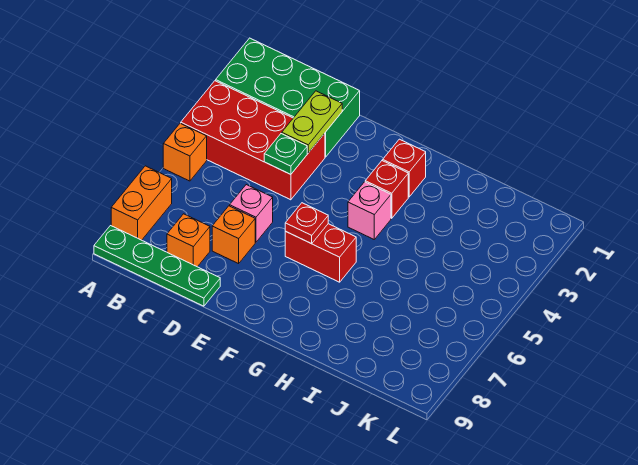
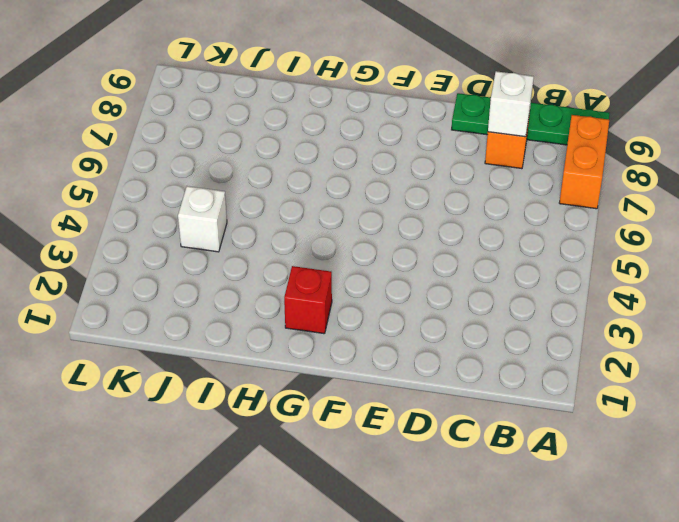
white 1x1 brick [488,71,534,137] -> none
white 1x1 brick [178,186,227,252] -> none
none -> green 2x4 brick [216,38,360,157]
none -> red 2x4 brick [181,81,325,200]
none -> orange 1x1 brick [163,123,207,181]

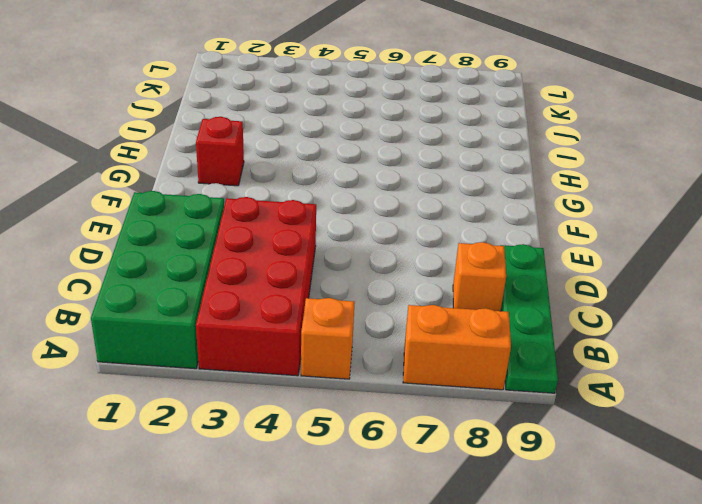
none -> pink 1x1 brick [230,185,273,242]
none -> orange 1x1 brick [212,206,255,264]
none -> red 1x2 brick [285,224,356,282]

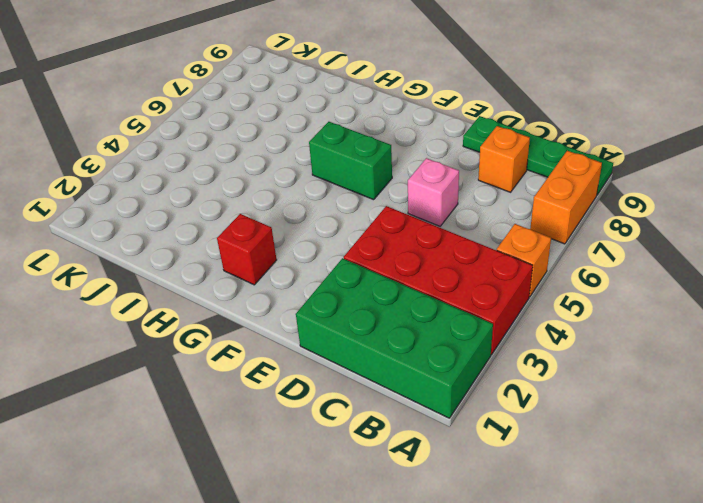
green 1x2 brick [309,122,392,200] -> red 1x2 brick [285,224,356,282]
none -> orange 1x1 brick [212,206,255,264]
none -> red 1x1 brick [365,161,408,218]
none -> pink 1x1 brick [348,182,391,239]

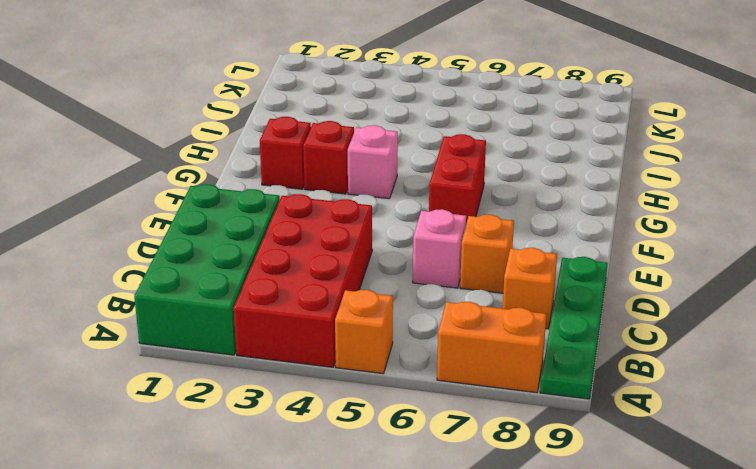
none -> lime 1x2 plate [282,91,342,153]
none -> green 1x1 plate [264,133,307,174]
none -> red 1x1 plate [285,203,328,244]

